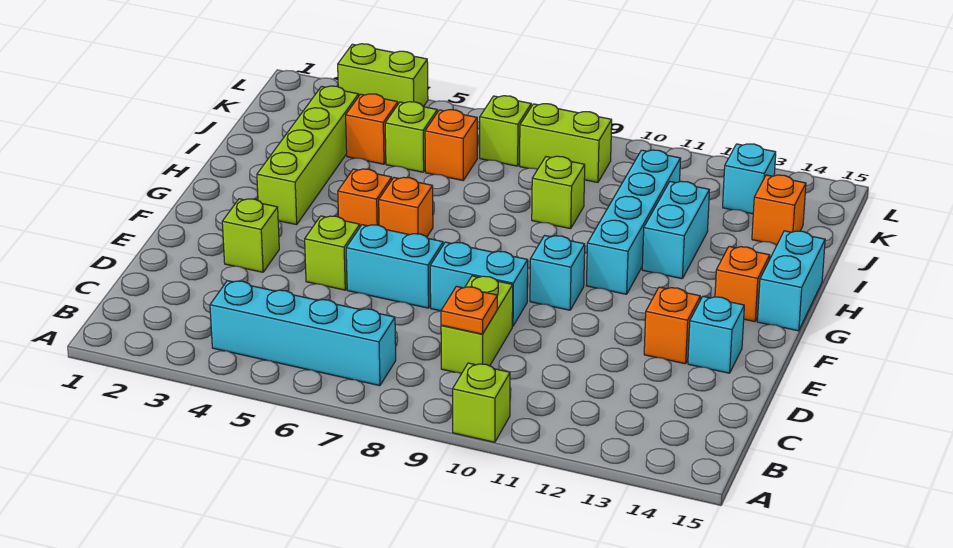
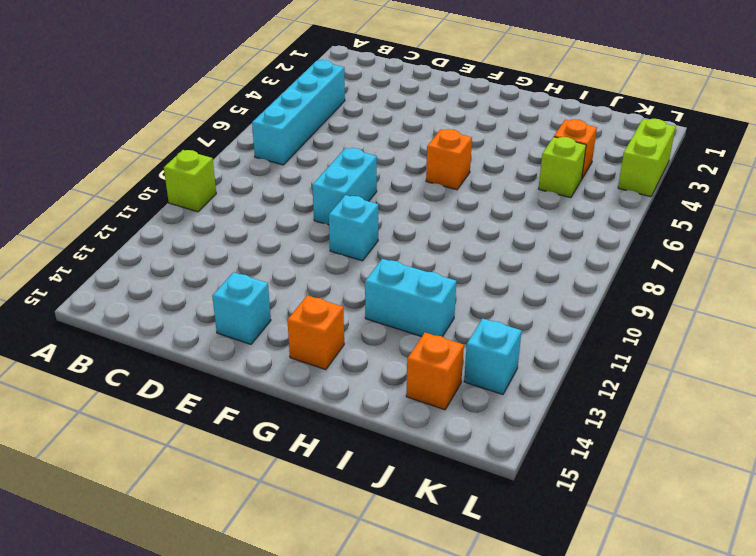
none -> lime 1x2 brick [441,276,513,374]
none -> lime 1x1 brick [222,199,279,272]
none -> lime 1x1 brick [305,216,360,290]

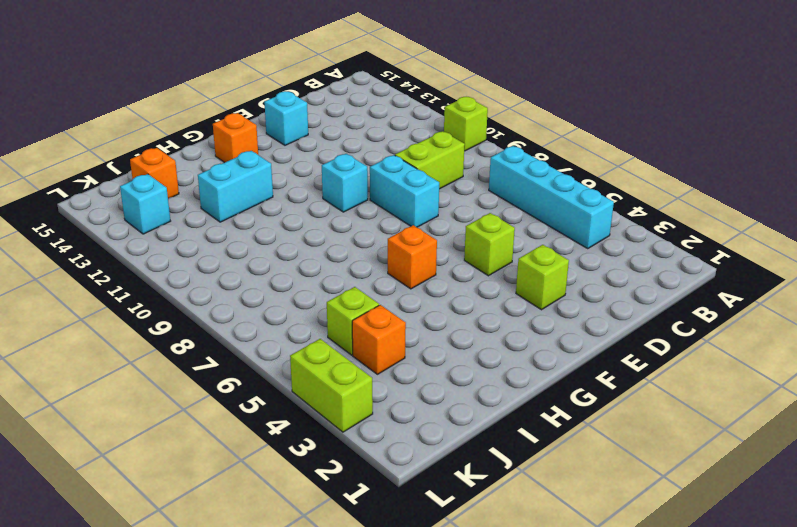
none -> cyan 1x2 brick [346,225,443,308]
none -> orange 1x1 brick [644,287,700,364]
none -> lime 1x4 brick [257,86,359,225]

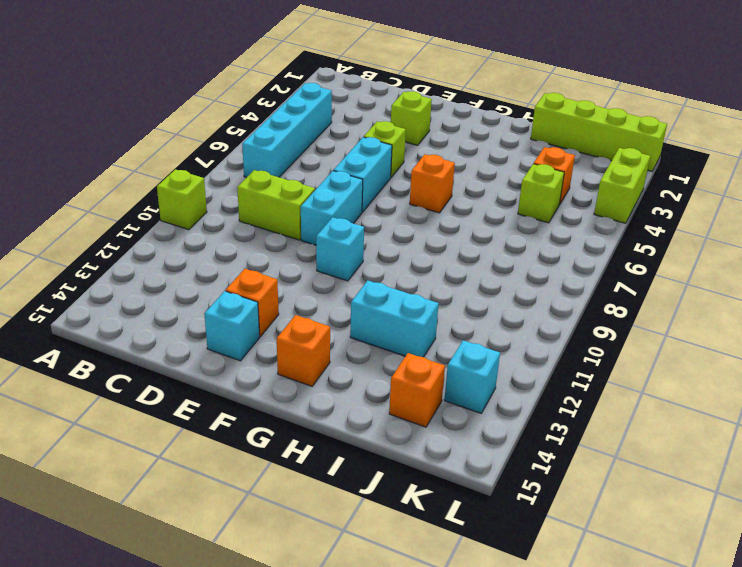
lime 1x4 brick [531,93,667,171] -> lime 1x4 brick moved to [257,86,359,225]
none -> orange 1x1 brick [338,169,392,226]
none -> cyan 1x4 brick [586,150,681,294]
none -> cyan 1x2 brick [757,231,825,331]

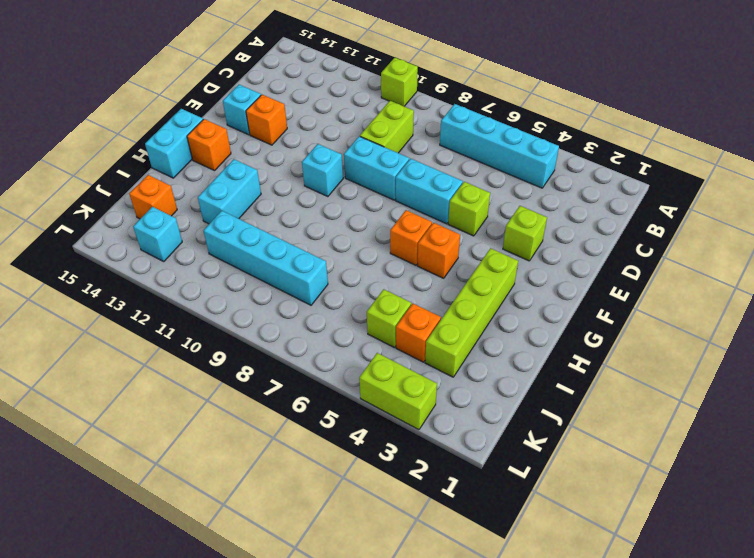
cyan 1x4 brick [204,211,328,305] -> cyan 1x4 brick turned to [586,150,681,294]
none -> lime 1x1 brick [532,156,585,229]
none -> orange 1x1 brick [425,110,477,180]
none -> lime 1x1 brick [480,96,531,166]

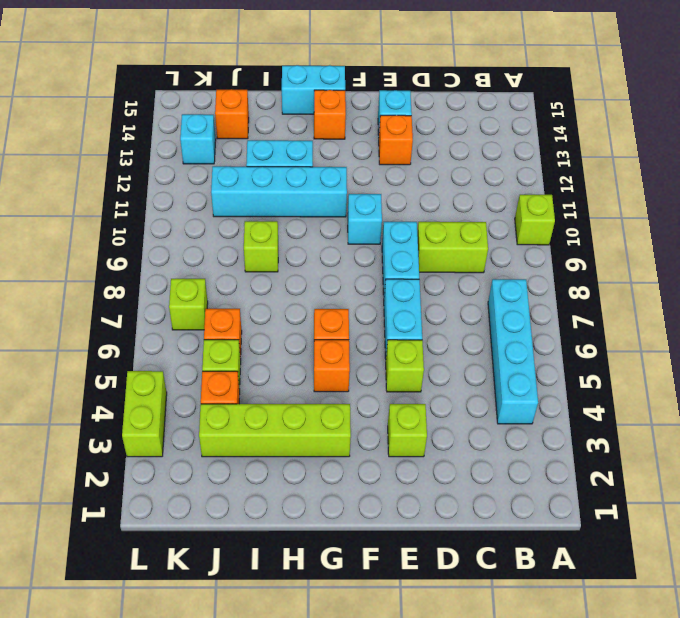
none -> lime 1x2 brick [520,104,612,182]
none -> orange 1x1 plate [441,286,497,334]

